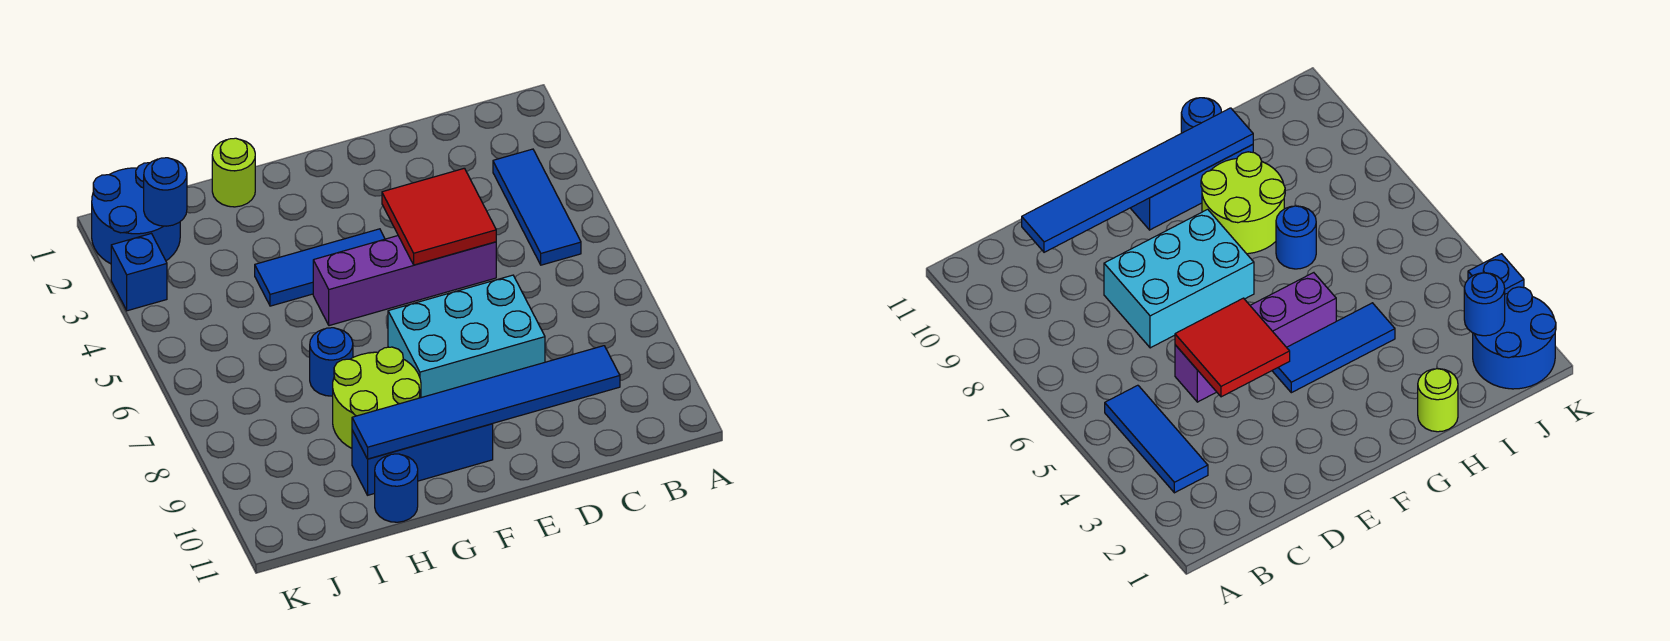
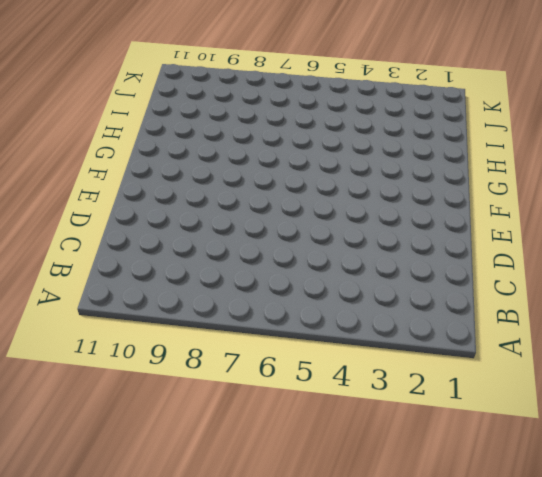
none -> blue 1x3 tile [493,149,581,265]
none -> purple 1x4 brick [313,236,496,326]
none -> cyan 2x3 brick [388,275,545,398]

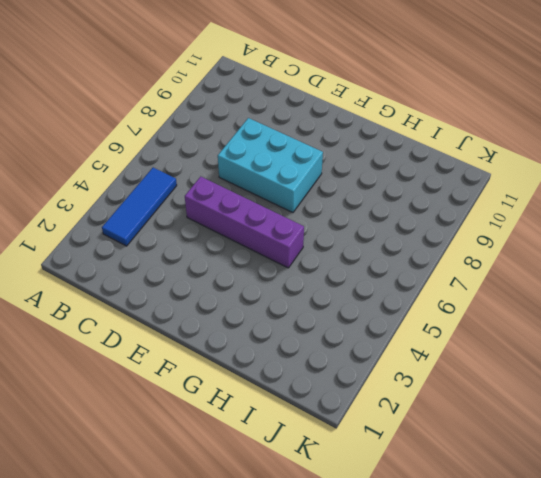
none -> blue 1x3 tile [255,229,385,306]
none -> blue 1x3 brick [352,424,493,495]
none -> lime 2x2 round brick [333,347,421,448]

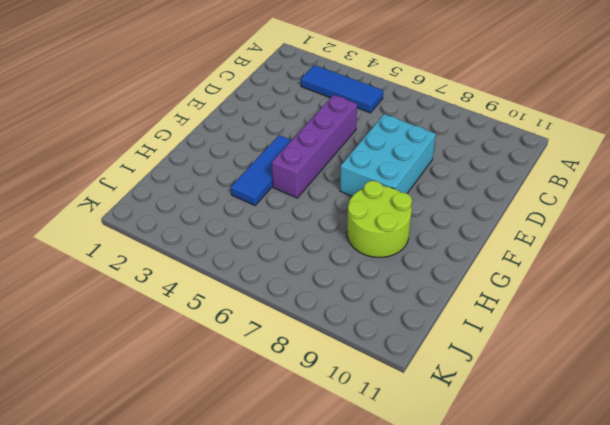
none -> blue 1x3 brick [352,424,493,495]
none -> lime 1x1 round brick [212,138,255,207]
none -> blue 1x1 round brick [310,328,353,396]

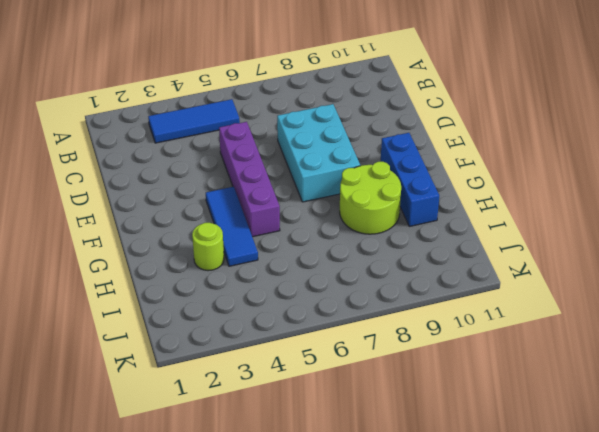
lime 1x1 round brick [192,223,224,271] -> lime 1x1 round brick moved to [212,138,255,207]
none -> blue 1x1 round brick [310,328,353,396]
none -> blue 1x1 round brick [375,454,418,522]
none -> blue 2x2 round brick [92,163,180,264]

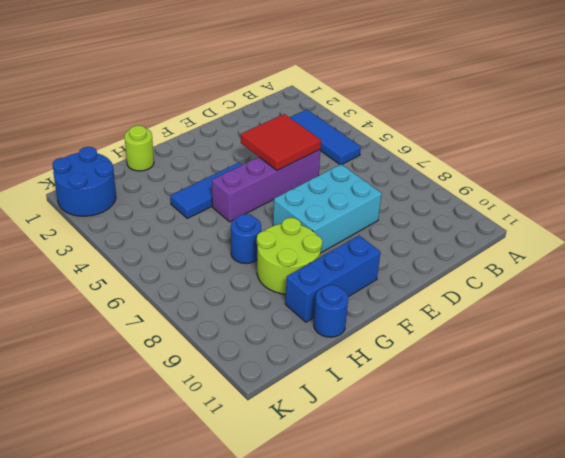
none -> blue 1x1 brick [111,234,167,311]
none -> blue 1x6 tile [352,346,620,459]
none -> blue 1x1 round brick [144,158,187,226]

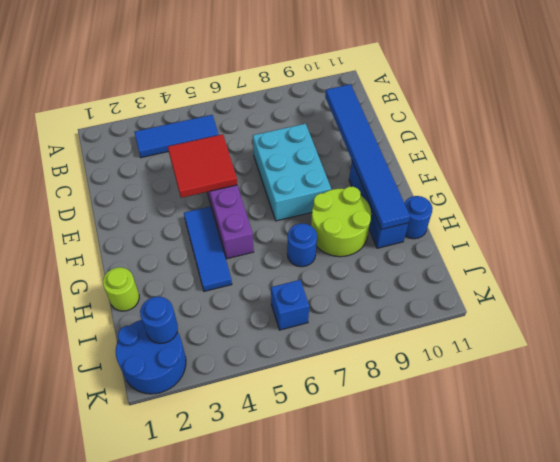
blue 1x1 brick [271,280,309,330] -> blue 1x1 brick moved to [111,234,167,311]

